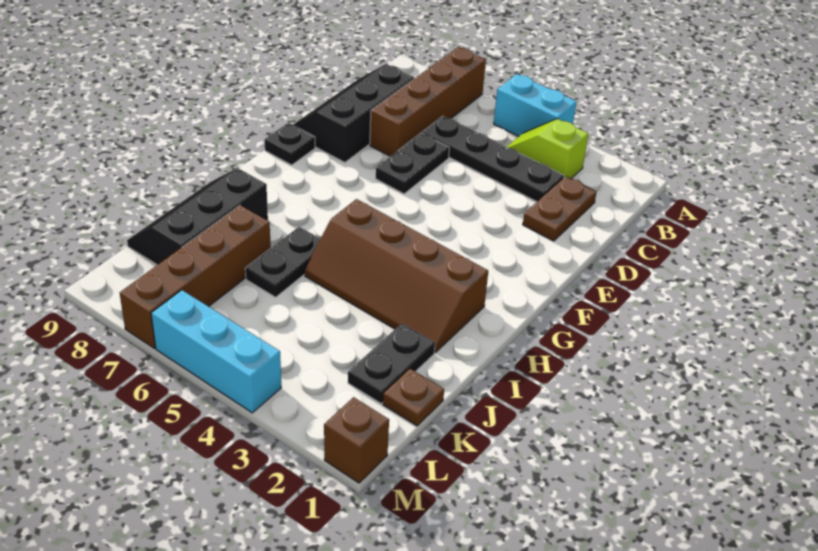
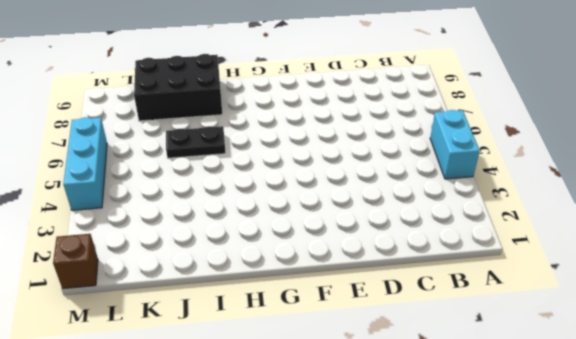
black 2x3 brick [134,54,222,121] -> black 2x3 slope [127,168,268,265]
none -> brown 1x4 brick [370,47,486,156]
none -> lime 1x2 slope [507,119,588,179]
none -> brown 1x2 plate [523,176,597,241]

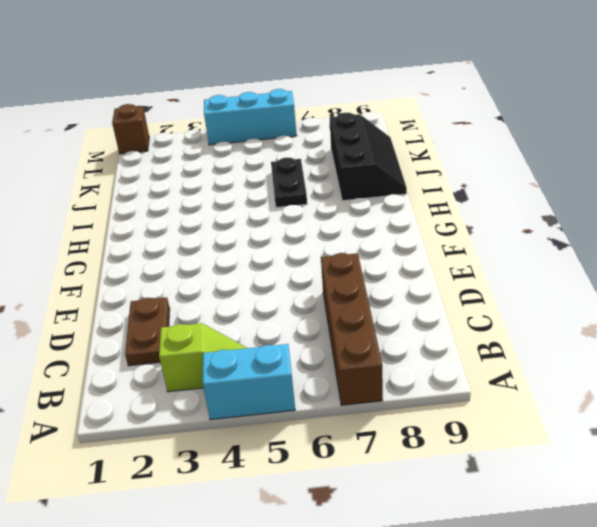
none -> black 1x4 plate [422,116,564,202]
none -> black 2x3 slope [293,64,414,162]
none -> black 1x2 plate [376,133,449,194]

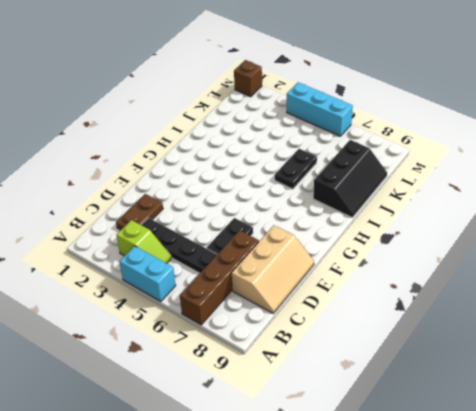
tan 2x3 slope [232,225,314,313] -> black 2x3 slope [293,64,414,162]
none -> black 1x1 plate [265,123,315,165]
none -> brown 2x4 slope [305,199,488,352]
none -> black 1x2 plate [348,323,435,403]

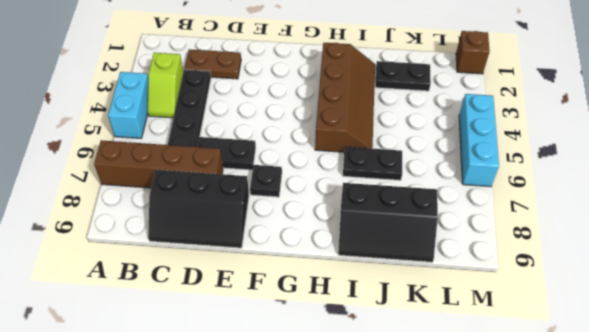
black 1x1 plate [250,165,282,197] -> black 1x1 plate moved to [265,123,315,165]
none -> brown 1x4 brick [120,205,271,348]
none -> brown 1x1 plate [383,369,444,426]

